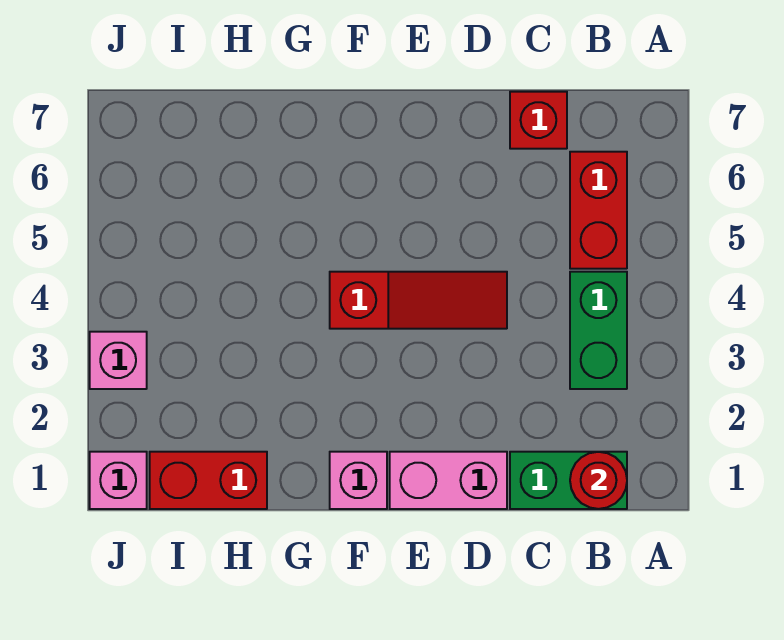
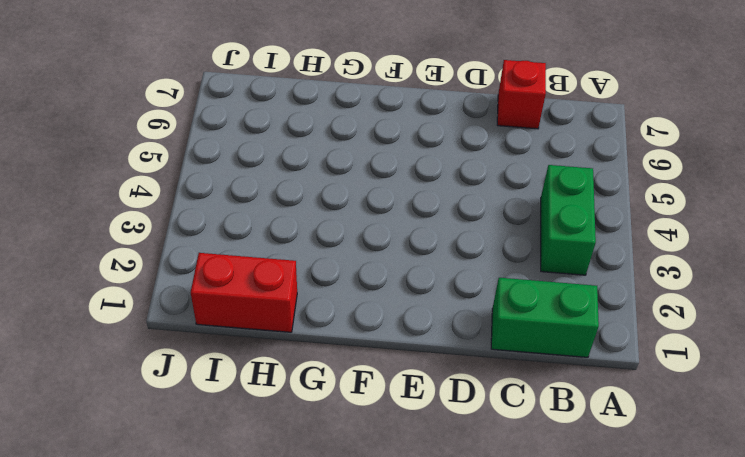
none -> red 1x2 brick [570,152,627,269]
none -> pink 1x2 brick [390,452,507,509]

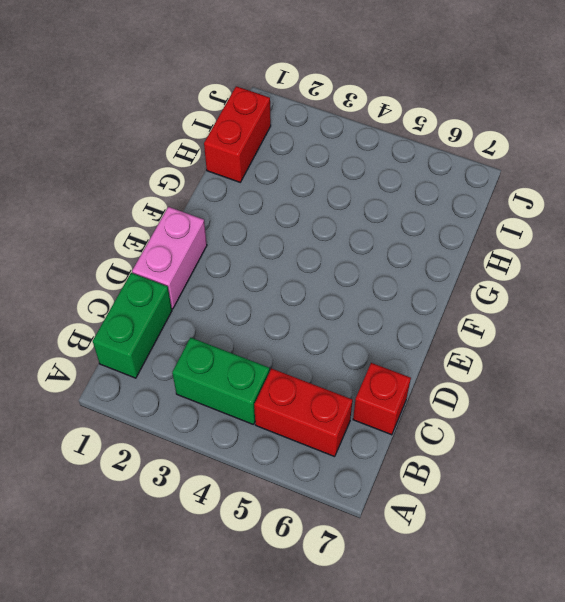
none -> red 1x3 slope [330,272,507,329]
none -> pink 1x1 brick [330,452,387,509]

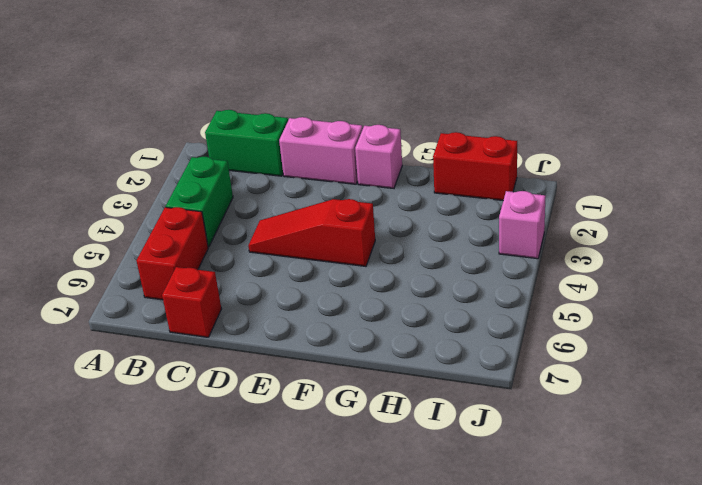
none -> pink 1x1 brick [90,452,147,509]
none -> red 1x1 round brick [570,452,627,509]

